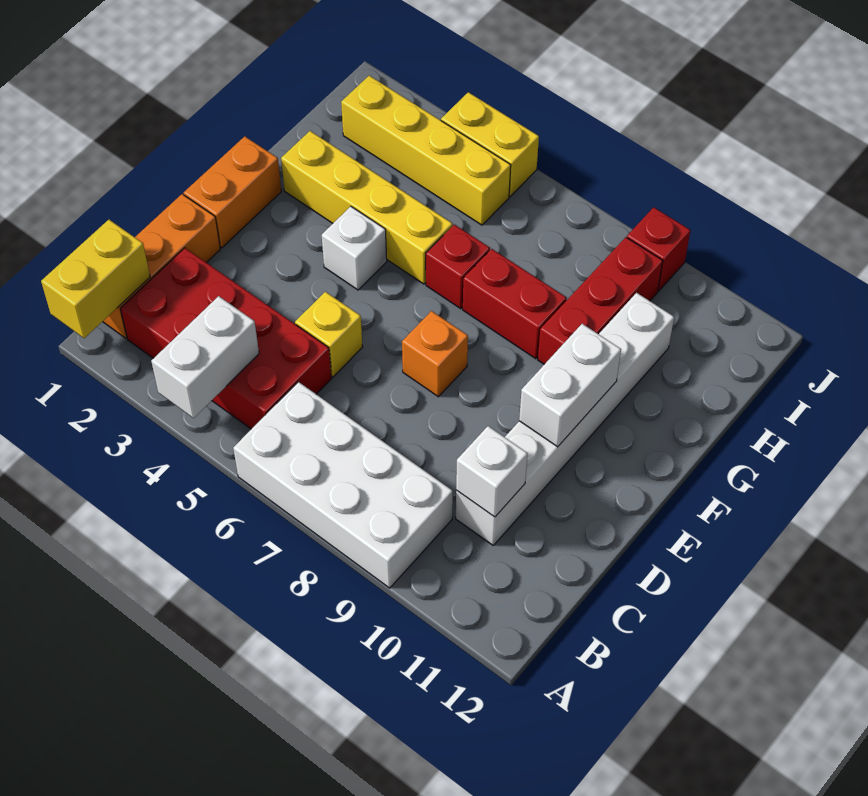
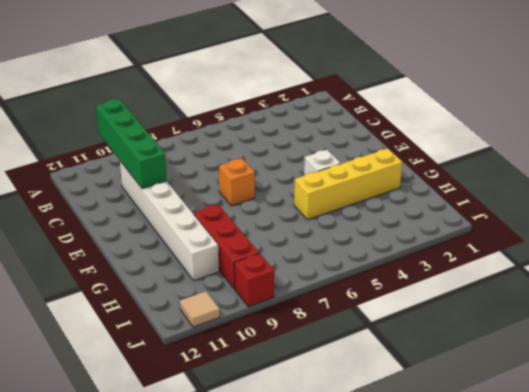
green 1x4 brick [96,99,167,189] -> white 1x1 brick [456,426,528,517]
tan 1x1 tile [180,291,220,327] -> none
none -> white 2x4 brick [233,382,453,588]
none -> orange 1x3 brick [103,194,220,338]
none -> red 2x4 brick [120,248,332,429]

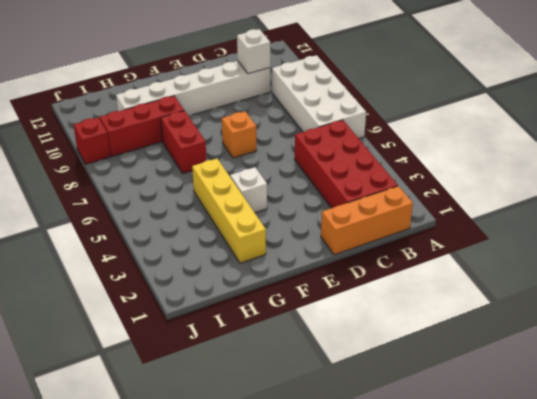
none -> yellow 1x1 brick [295,292,363,377]
none -> orange 1x2 brick [184,136,281,248]
none -> red 1x1 brick [426,225,490,309]

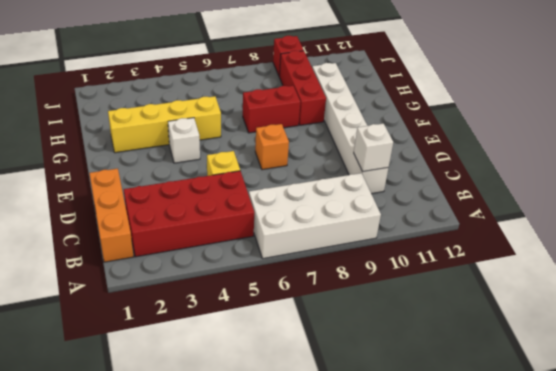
none -> orange 1x2 brick [184,136,281,248]
none -> red 1x1 brick [426,225,490,309]
none -> yellow 1x4 brick [341,76,511,225]

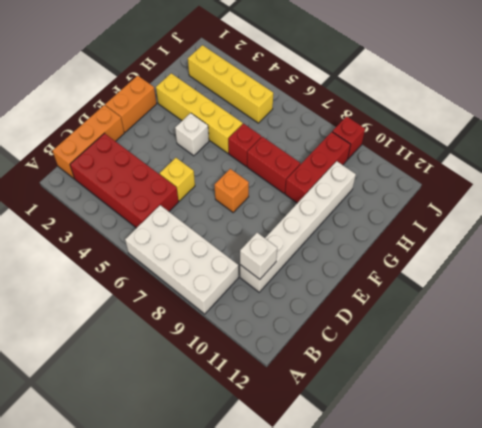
none -> yellow 1x2 brick [441,92,539,196]
none -> yellow 1x2 brick [41,220,150,338]
none -> white 1x2 brick [151,296,259,418]

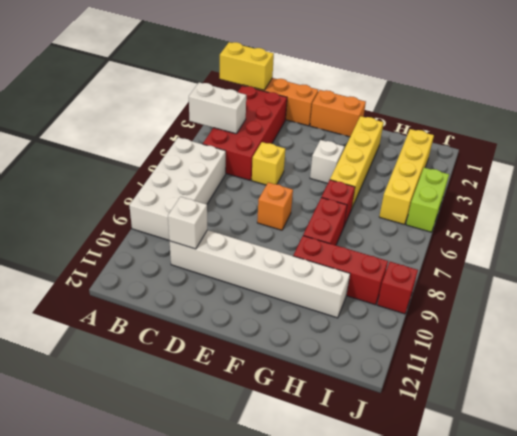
lime 1x2 brick [406,168,449,232] -> yellow 1x2 brick [441,92,539,196]
none -> white 1x2 brick [519,324,621,447]

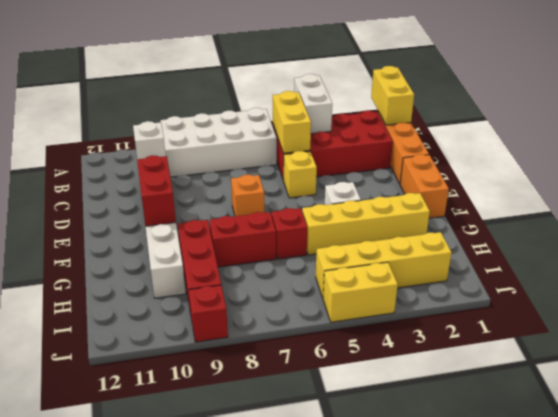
yellow 1x2 brick [273,91,311,153] -> none
red 1x2 brick [137,155,176,226] -> white 1x2 brick [519,324,621,447]

